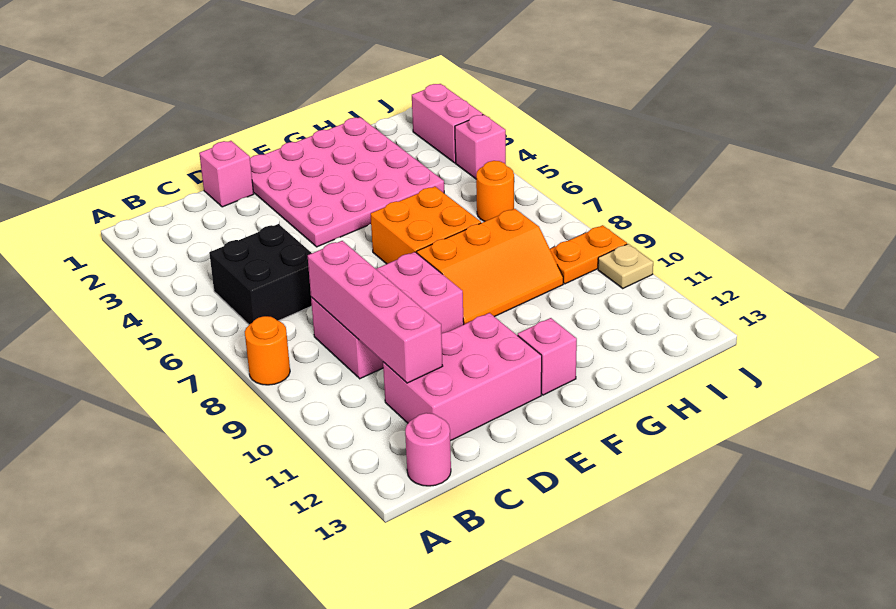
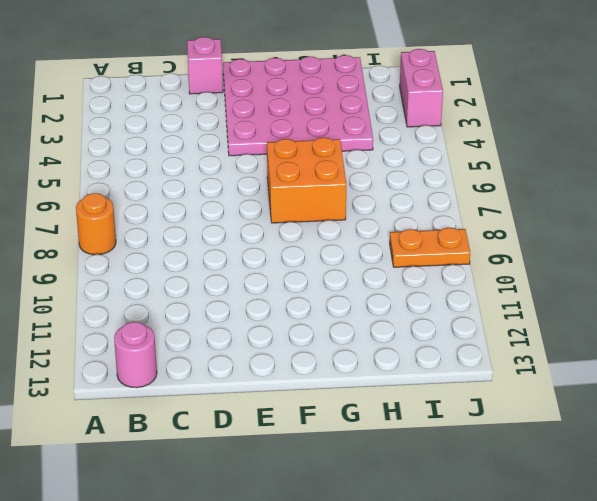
none -> black 2x2 brick [209,224,312,324]
none -> pink 2x3 brick [311,252,464,379]
none -> pink 2x3 brick [383,313,542,441]

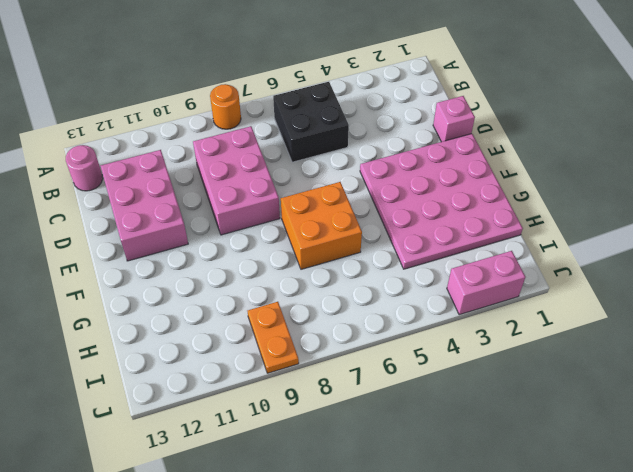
none -> orange 2x3 slope [417,209,563,324]
none -> pink 1x1 brick [518,318,577,395]
none -> orange 1x1 round brick [476,161,514,222]

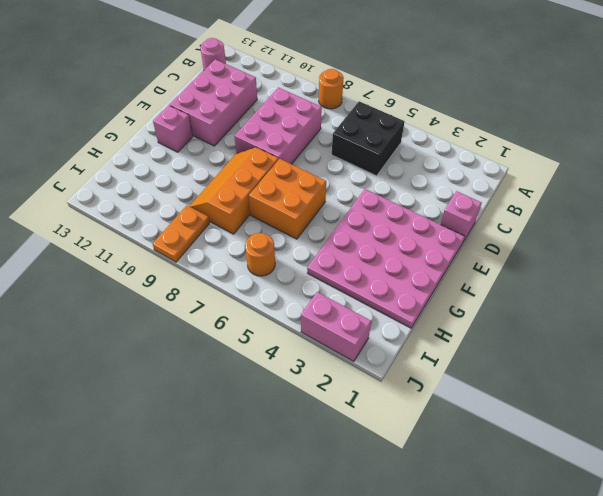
none -> pink 1x1 brick [455,115,506,179]
none -> tan 1x1 plate [598,244,653,288]
none -> pink 1x4 brick [308,241,443,383]

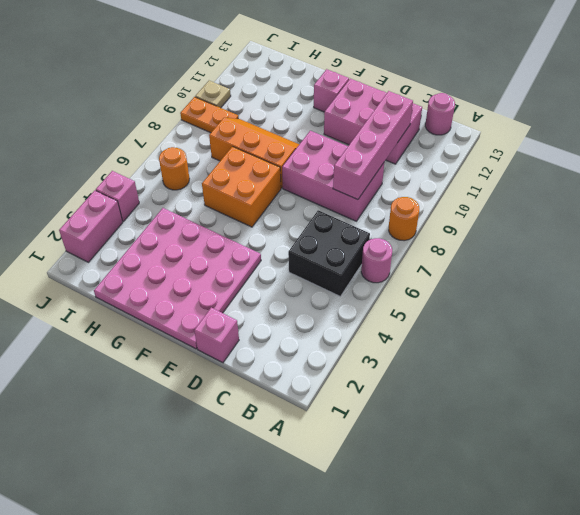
pink 1x1 round brick [361,238,392,283] -> none

